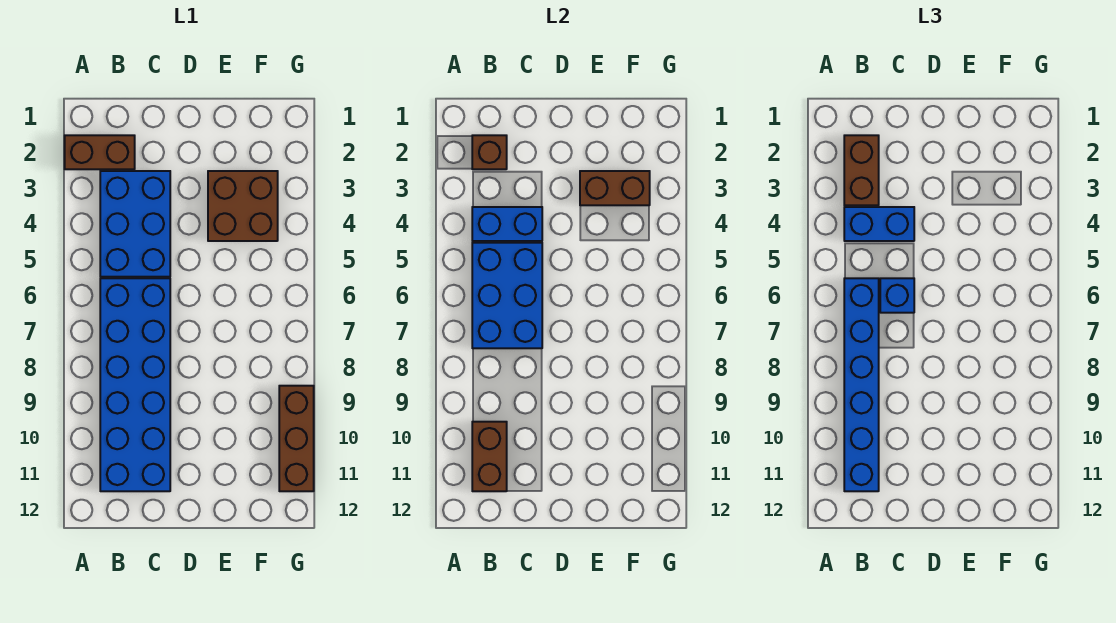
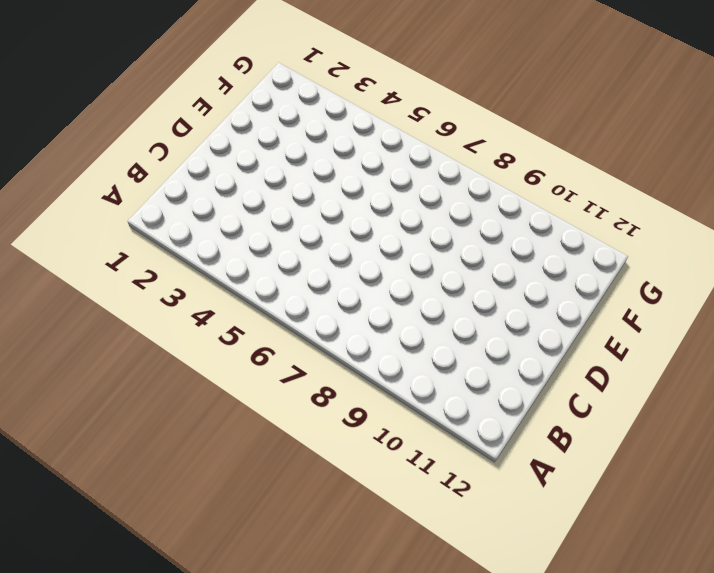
none -> brown 1x2 brick [65,135,135,169]
none -> blue 2x3 brick [100,171,170,277]
none -> blue 2x6 brick [100,278,170,491]

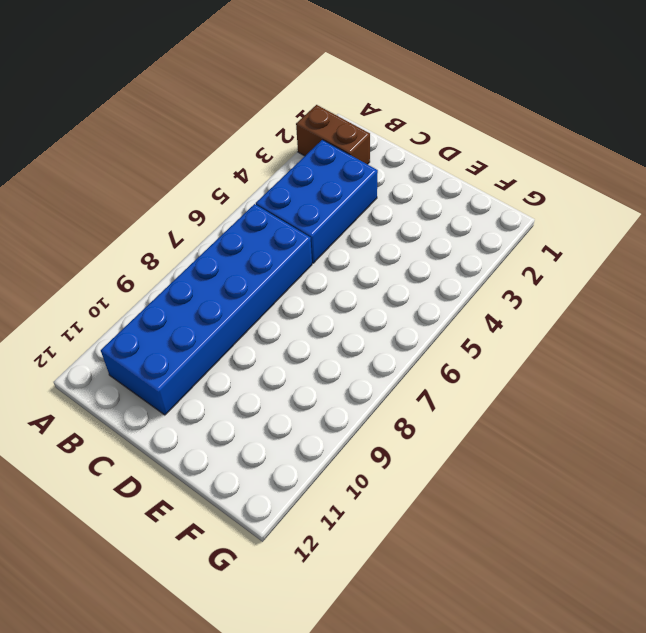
none -> brown 2x2 brick [208,171,278,241]
none -> brown 1x3 brick [279,386,314,491]
none -> brown 1x1 brick [472,135,507,169]

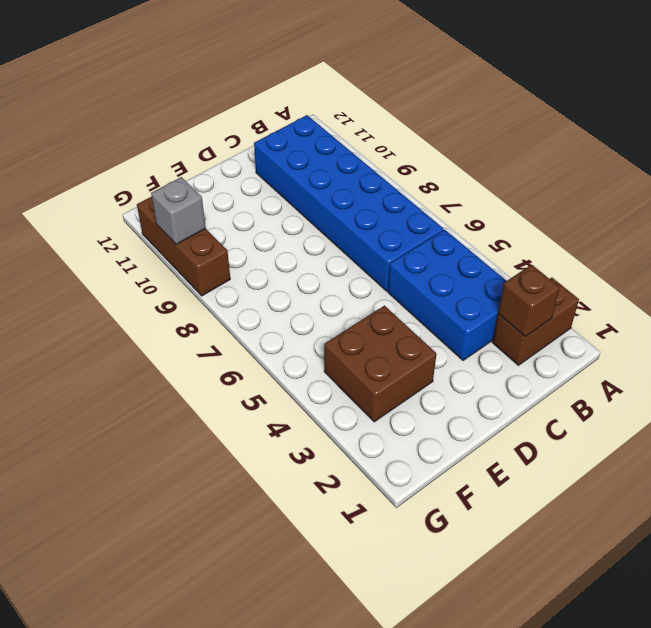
grey 1x1 brick [151,177,206,245] -> none
none -> blue 1x2 brick [472,207,542,241]
none -> blue 2x3 brick [472,243,542,348]
none -> brown 1x2 brick [472,422,507,491]

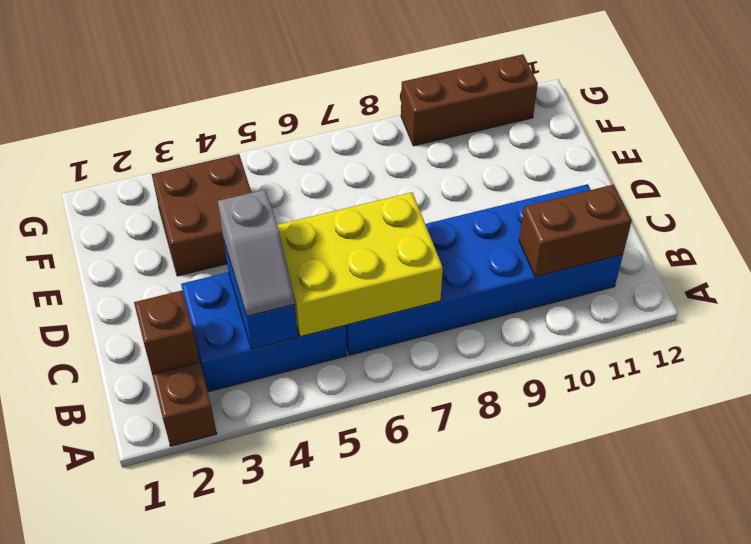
grey 1x2 slope [218,190,295,316] -> blue 1x2 brick [844,207,914,241]
yellow 2x3 brick [277,193,443,337] -> blue 2x3 brick [472,243,542,348]
none -> brown 1x2 brick [580,171,650,205]
none -> brown 1x2 brick [844,135,879,205]
none -> blue 1x6 brick [844,278,879,491]

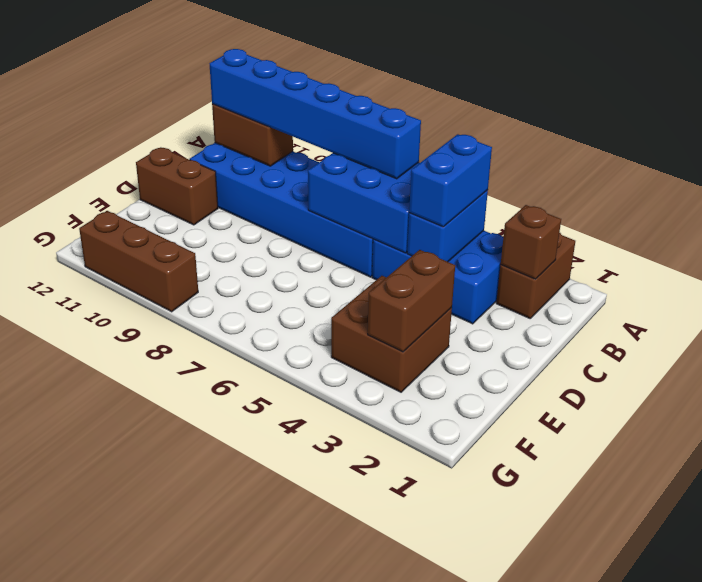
brown 1x2 brick [136,147,218,225] -> brown 1x2 brick moved to [844,135,879,205]
none -> blue 1x1 brick [880,278,914,313]

